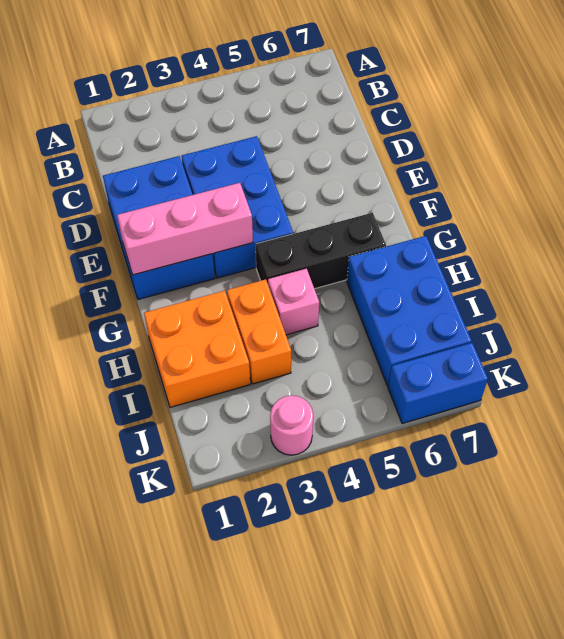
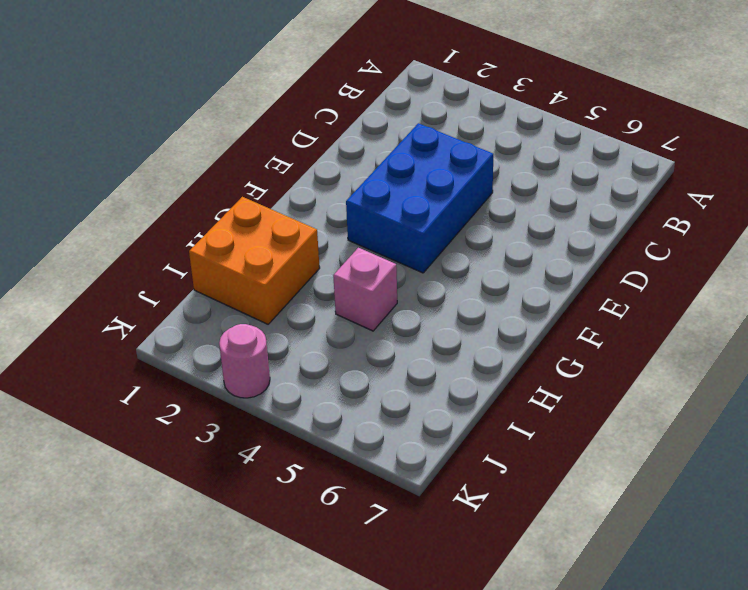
none -> blue 2x3 brick [103,156,215,299]
none -> black 1x3 brick [256,213,386,289]

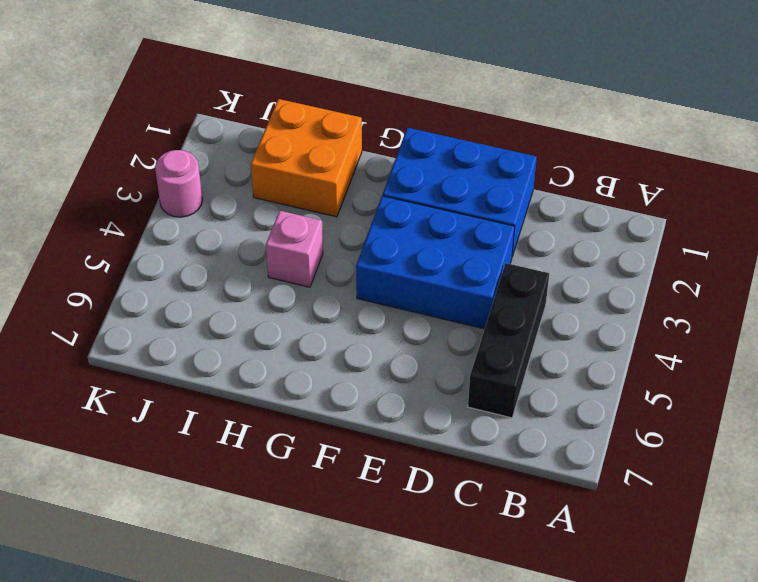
black 1x3 brick [468,263,549,418] -> black 1x3 brick moved to [256,213,386,289]
none -> orange 1x2 brick [227,280,291,384]
none -> blue 2x3 brick [347,236,472,386]

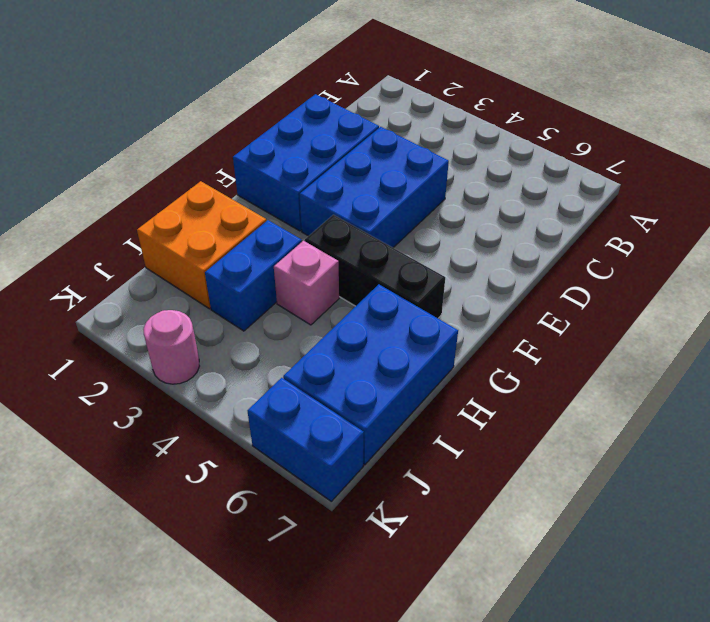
blue 1x2 brick [205,220,302,331] -> orange 1x2 brick [227,280,291,384]
none -> pink 1x3 brick [117,183,253,275]

